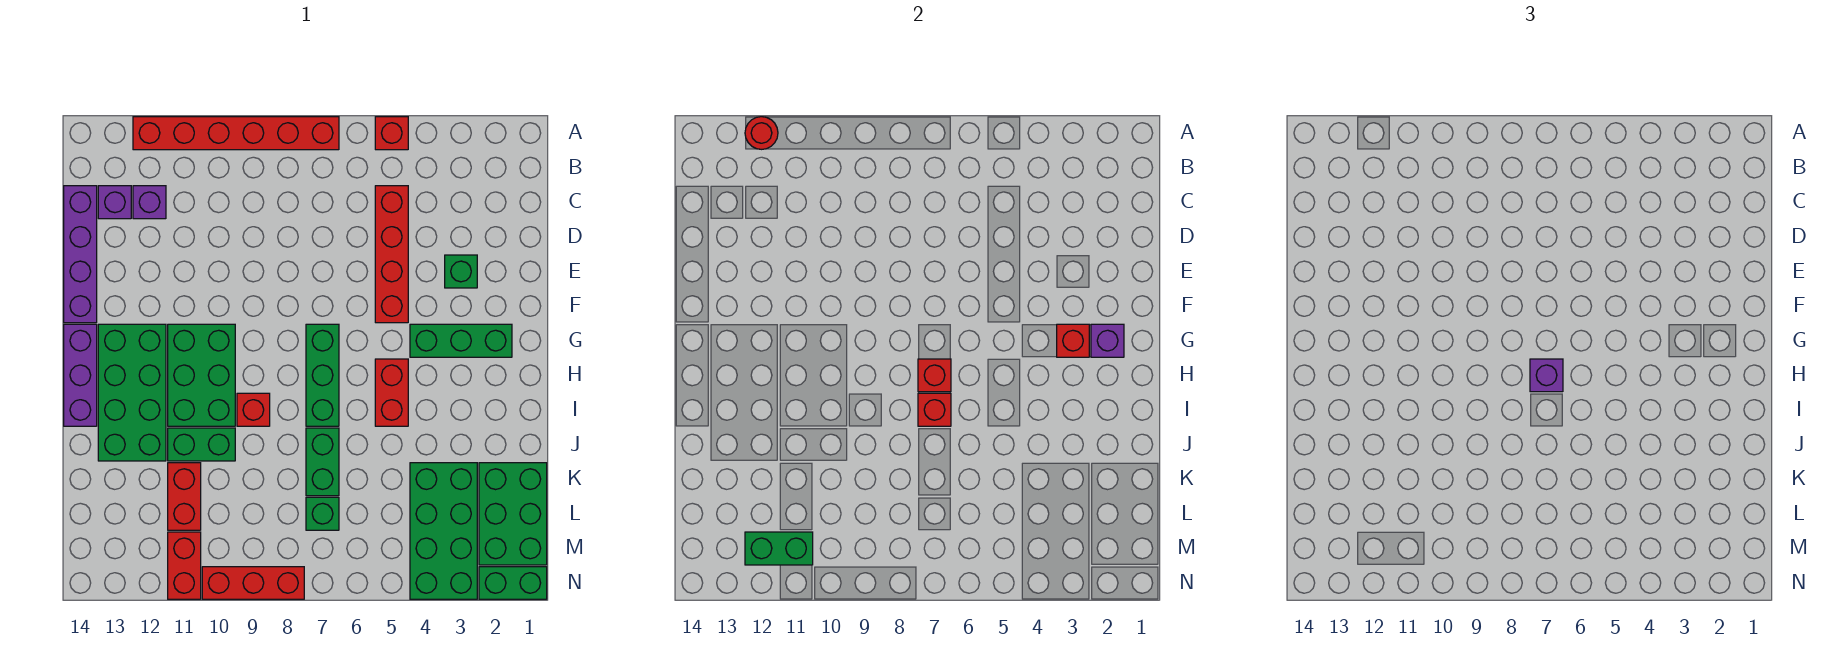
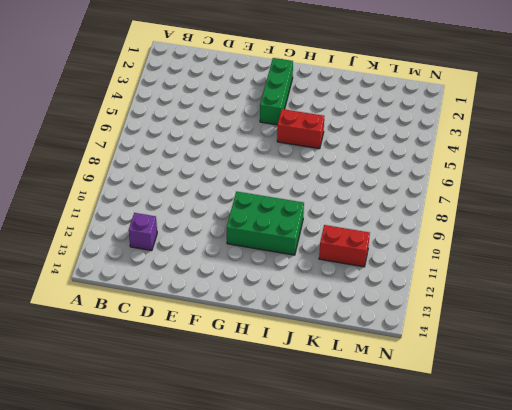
none -> red 1x1 brick [375,117,408,150]
none -> red 1x6 brick [133,117,339,150]
none -> red 1x4 brick [375,186,408,323]
none -> purple 1x1 brick [98,186,131,219]

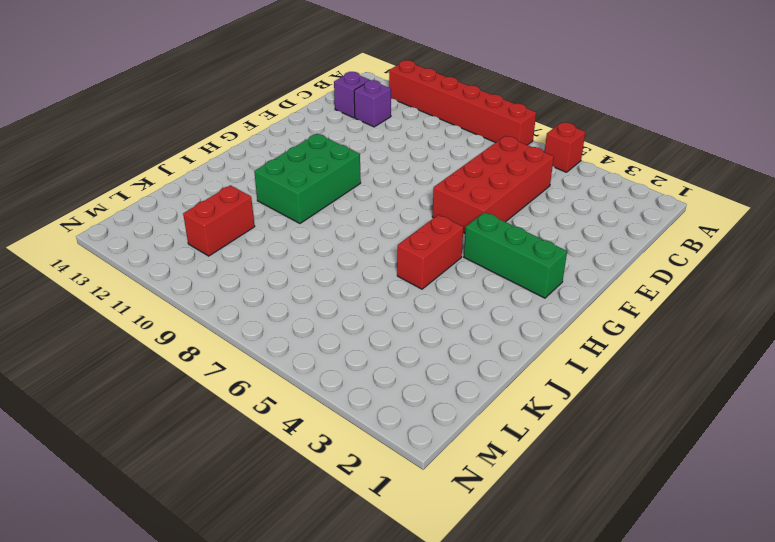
red 2x4 brick [432,136,554,233] -> red 1x4 brick [375,186,408,323]
none -> purple 1x4 brick [64,186,97,323]
none -> green 1x1 brick [445,255,477,288]
none -> green 1x3 brick [306,324,339,426]
none -> green 2x4 brick [98,324,166,461]

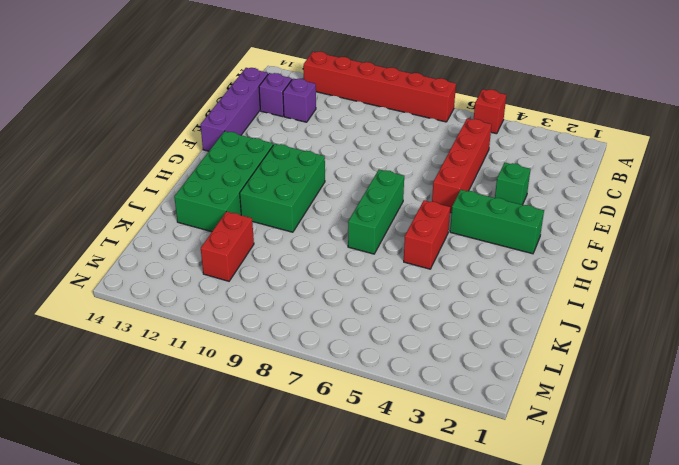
none -> purple 1x3 brick [64,324,97,426]
none -> red 1x1 brick [237,393,270,426]
none -> green 1x2 brick [306,428,339,496]
none -> green 1x2 brick [168,428,235,461]

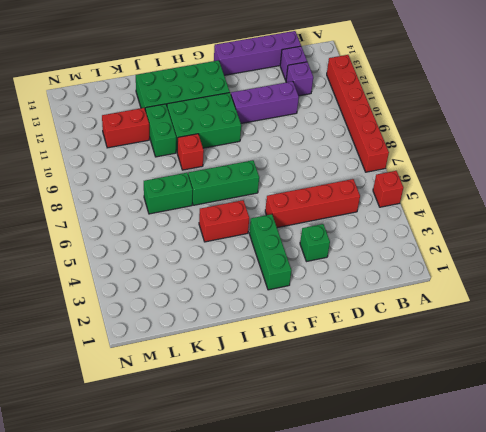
purple 1x3 brick [231,81,299,123] -> purple 1x3 brick moved to [64,324,97,426]
none -> green 2x3 brick [479,463,547,565]
none -> green 2x4 brick [410,463,477,599]
none -> green 1x1 brick [306,497,339,530]
none -> red 1x2 brick [168,532,201,599]

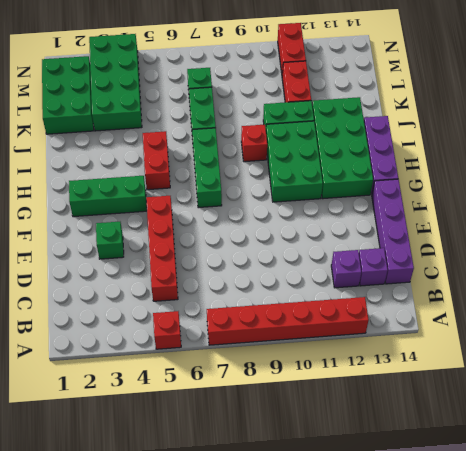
none -> green 1x2 brick [479,567,547,599]
none -> red 1x3 brick [202,567,304,599]
none -> red 1x1 round brick [745,117,778,149]
none -> purple 1x1 brick [1091,324,1124,357]

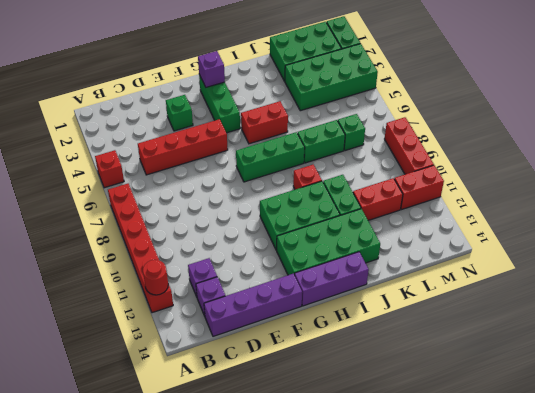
none -> red 1x1 brick [1057,324,1089,357]
none -> red 1x1 brick [918,359,951,392]
none -> red 1x1 brick [918,393,951,426]
none -> green 1x2 brick [745,532,813,565]

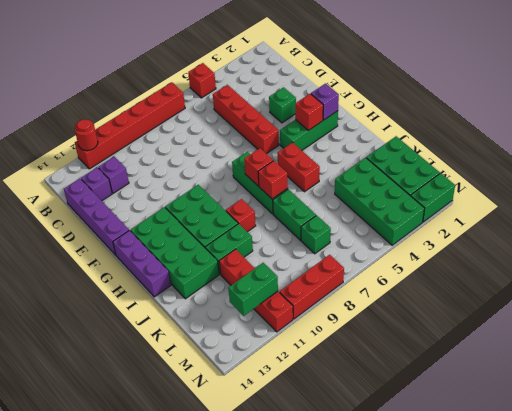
none -> purple 1x1 brick [1530,359,1563,392]

